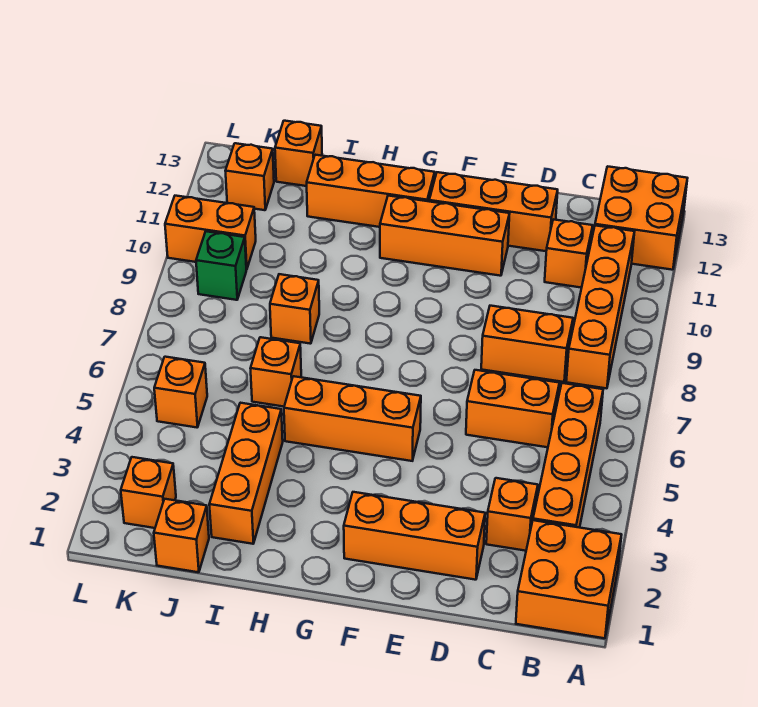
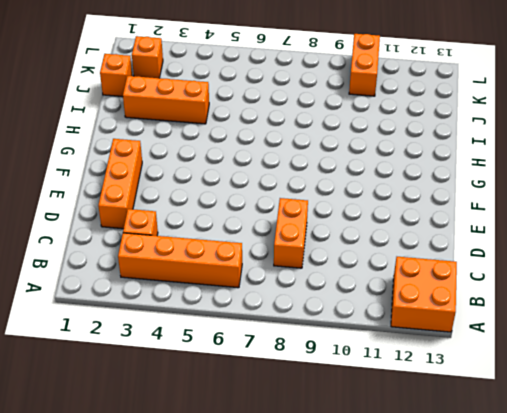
none -> orange 2x2 brick [516,520,622,638]
none -> orange 1x4 brick [566,226,635,388]
none -> orange 1x2 brick [466,370,559,447]

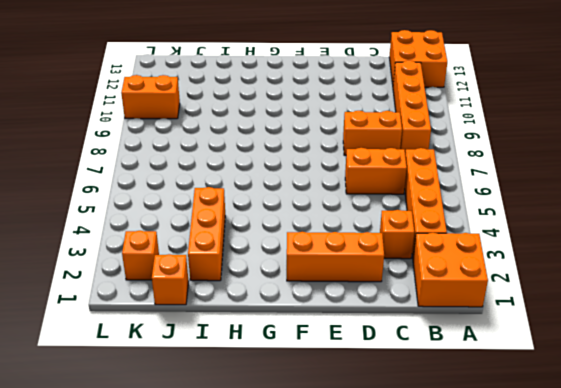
none -> orange 1x1 brick [545,219,593,288]
none -> orange 1x3 brick [429,172,558,251]
none -> orange 1x3 brick [380,196,510,276]

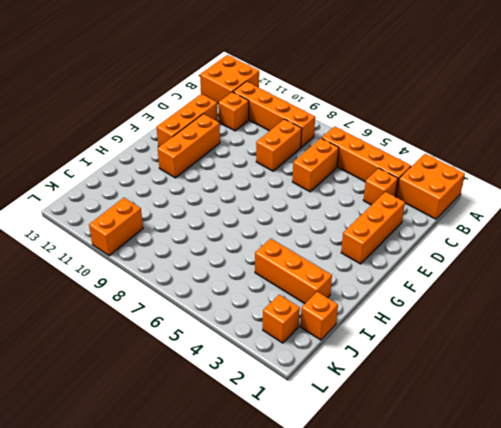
none -> orange 1x3 brick [284,376,421,461]
none -> orange 1x3 brick [307,155,435,227]
none -> orange 1x1 brick [250,337,301,407]

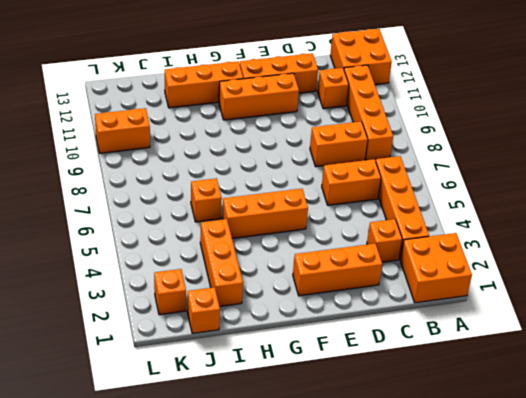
none -> orange 1x1 brick [270,274,319,344]
none -> orange 1x1 brick [275,121,322,186]
none -> orange 1x1 brick [154,357,207,427]

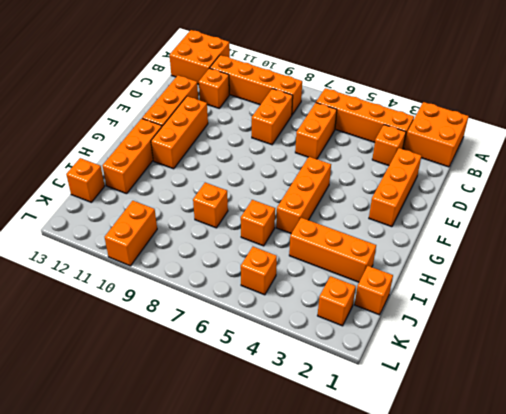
none -> green 1x1 brick [196,231,246,300]
none -> orange 1x1 brick [226,143,274,210]

